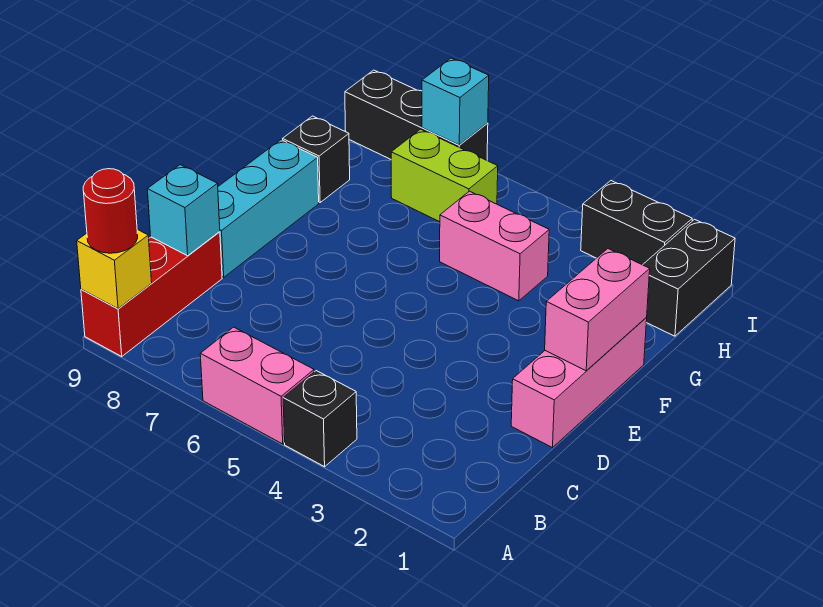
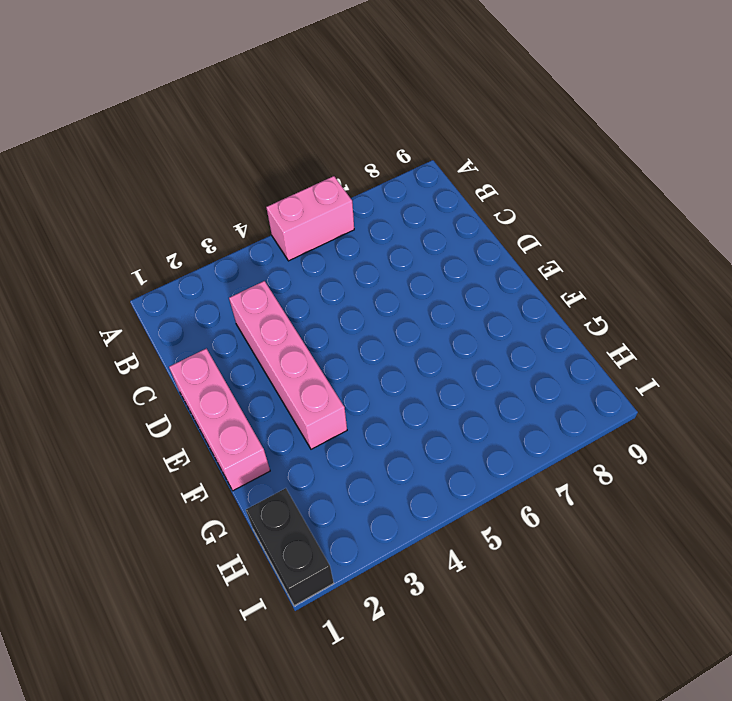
pink 1x4 brick [229,281,347,449] -> none
none -> black 1x1 brick [283,371,357,467]
none -> red 1x3 brick [81,232,222,356]
none -> cyan 1x3 brick [218,140,319,277]

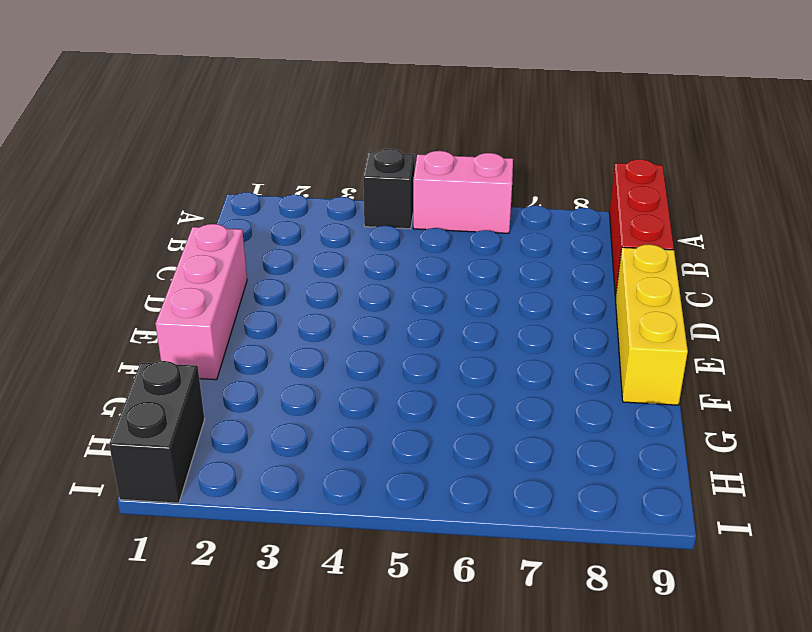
yellow 1x3 brick [615,244,688,405] -> cyan 1x3 brick [218,140,319,277]
none -> pink 1x2 brick [440,191,549,301]
none -> black 1x1 brick [283,116,350,202]
none -> lime 1x2 brick [391,129,498,222]

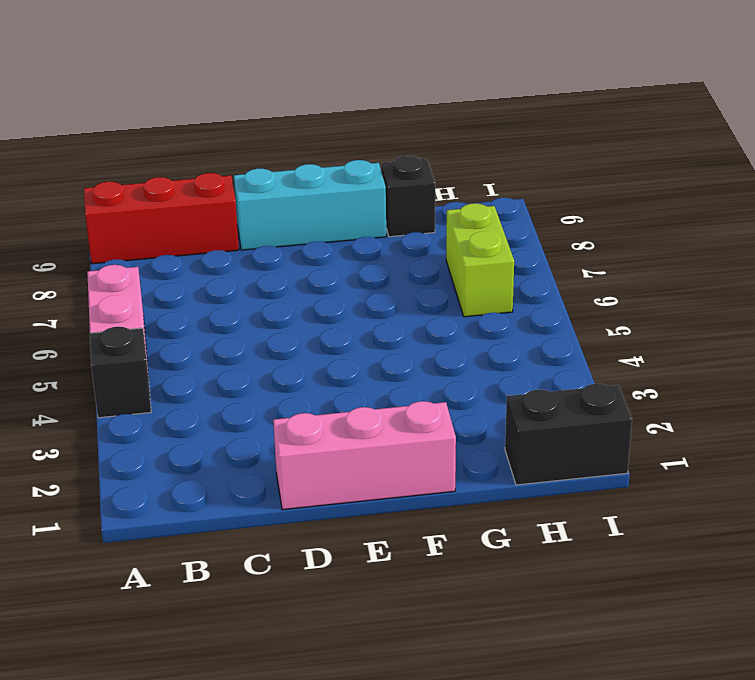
none -> pink 1x2 brick [440,191,549,301]
none -> black 1x2 brick [581,181,692,265]
none -> black 1x3 brick [345,70,488,160]

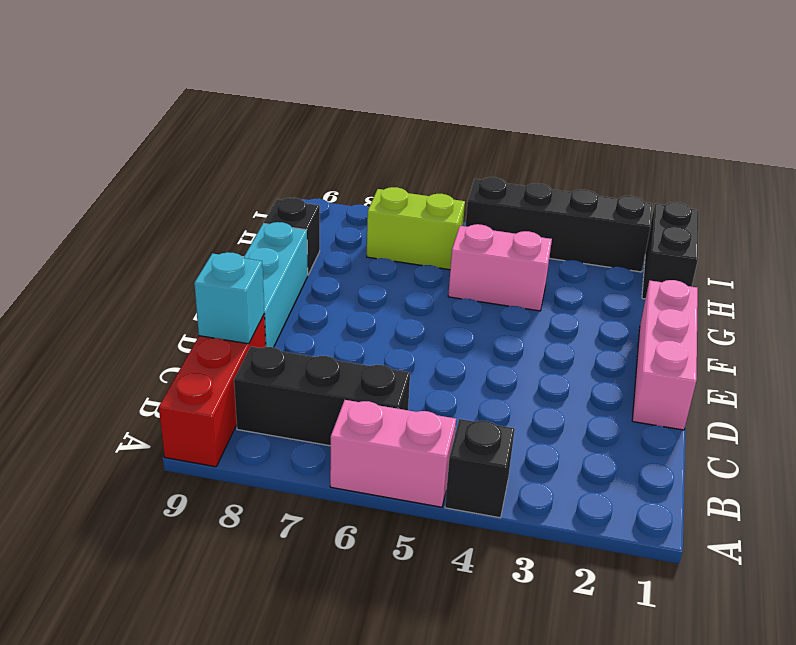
black 1x3 brick [234,347,410,446] -> black 1x3 brick moved to [345,70,488,160]
black 1x4 brick [466,177,652,272] -> black 1x2 brick [581,181,692,265]
none -> yellow 1x1 brick [77,230,152,309]
none -> pink 1x2 brick [545,249,650,371]
none -> cyan 1x1 brick [422,58,489,145]

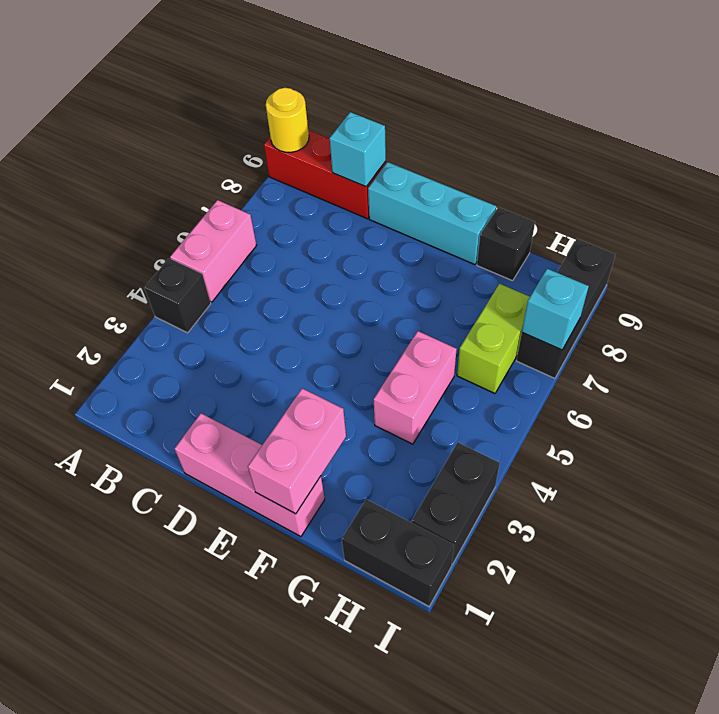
yellow 1x1 round brick [266,88,309,152] -> yellow 1x1 brick [77,230,152,309]
pink 1x2 brick [248,388,346,514] -> pink 1x2 brick turned to [545,249,650,371]
none -> red 1x1 round brick [83,169,138,253]

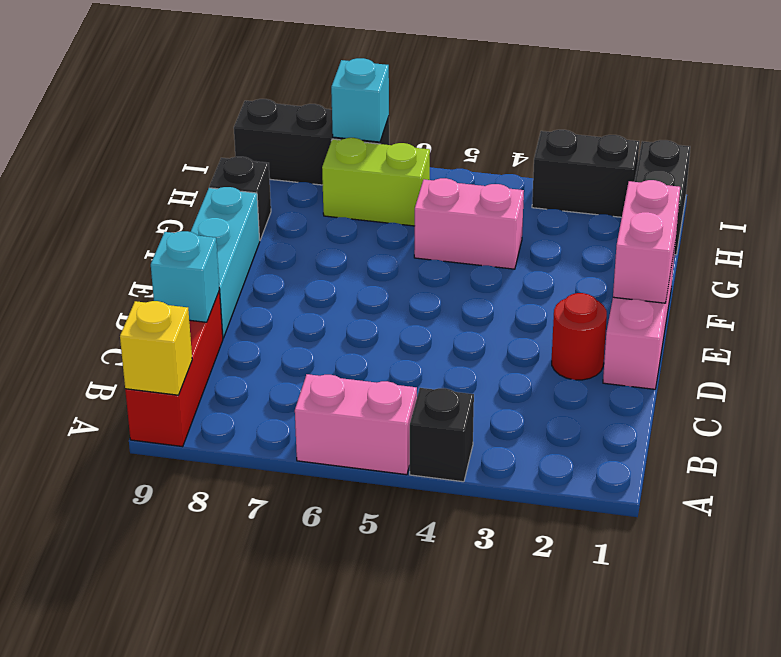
red 1x1 round brick [552,293,607,380] -> red 1x1 round brick moved to [83,169,138,253]

